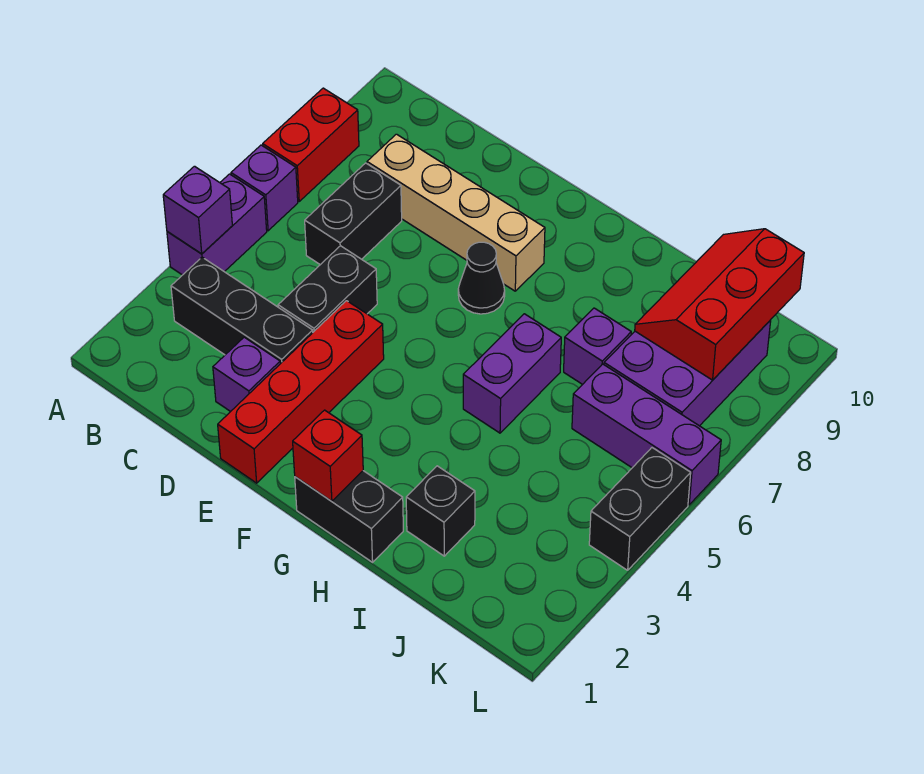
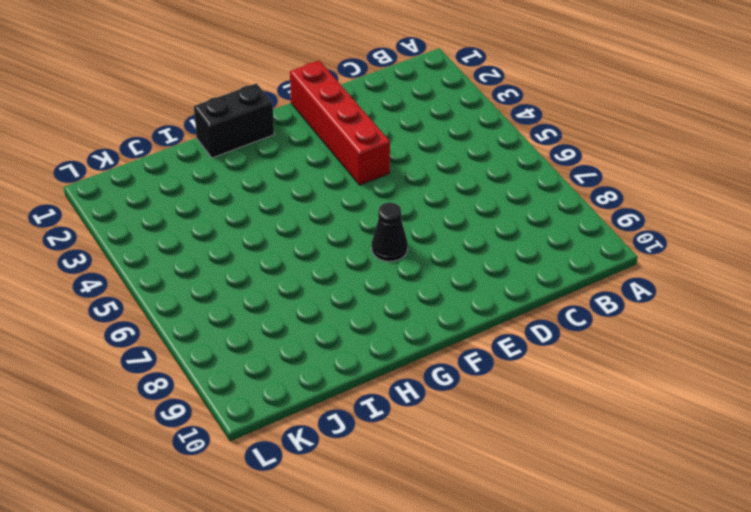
none -> purple 1x2 brick [167,174,267,275]
none -> purple 1x1 brick [231,145,298,231]
none -> red 1x2 brick [263,88,359,201]

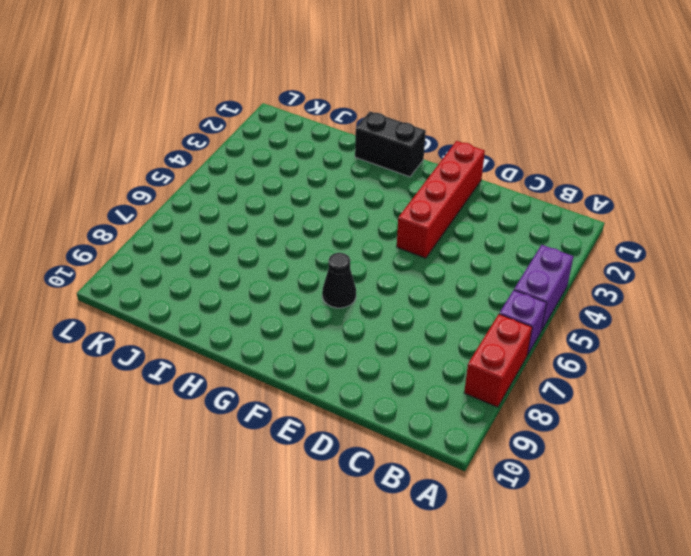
none -> black 1x3 brick [171,257,313,364]
none -> black 1x2 brick [305,163,402,265]
none -> tan 1x4 brick [367,134,545,291]

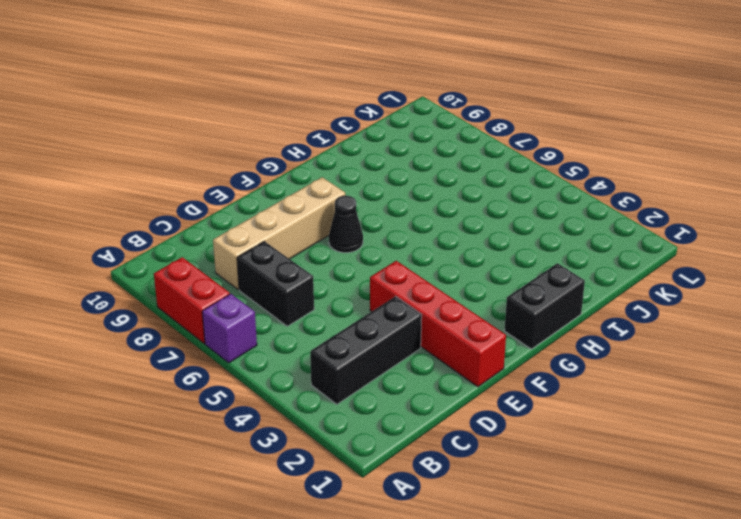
none -> purple 1x2 brick [167,174,267,275]
none -> purple 1x1 brick [213,337,280,412]
none -> black 1x2 brick [278,246,377,332]

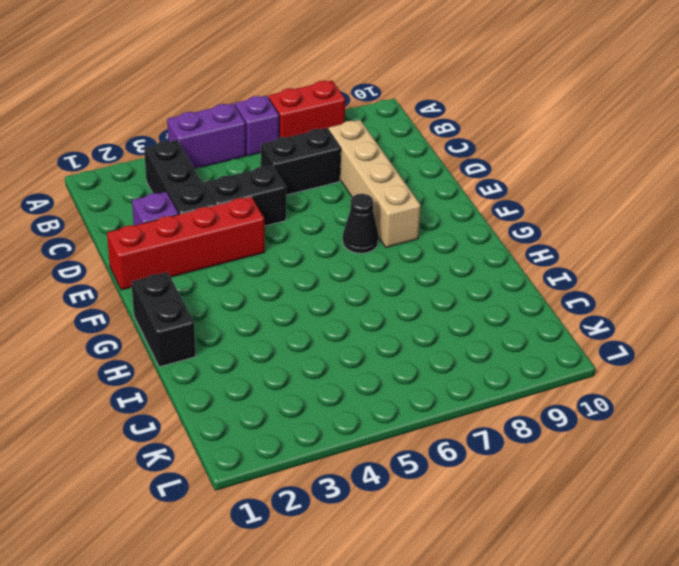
none -> purple 1x2 brick [463,314,561,433]
none -> black 1x1 brick [406,466,475,556]
none -> purple 1x1 brick [564,308,631,384]

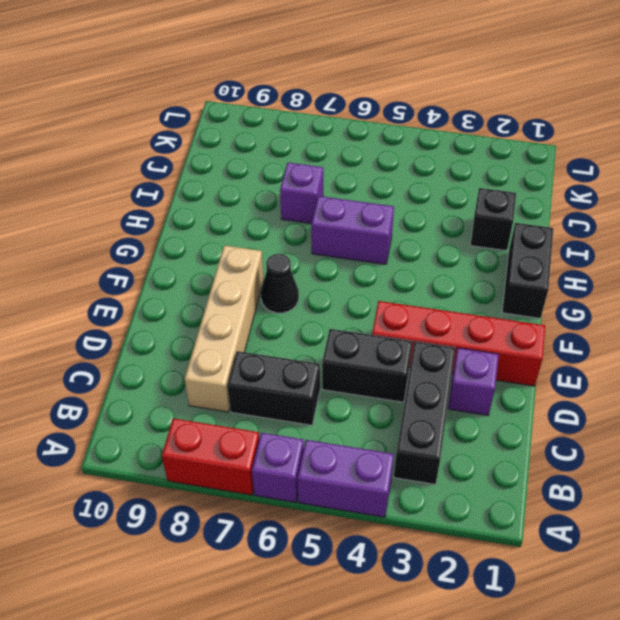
none -> purple 1x3 brick [572,364,721,505]
none -> purple 2x3 brick [604,320,771,426]
none -> black 1x2 brick [589,448,691,570]

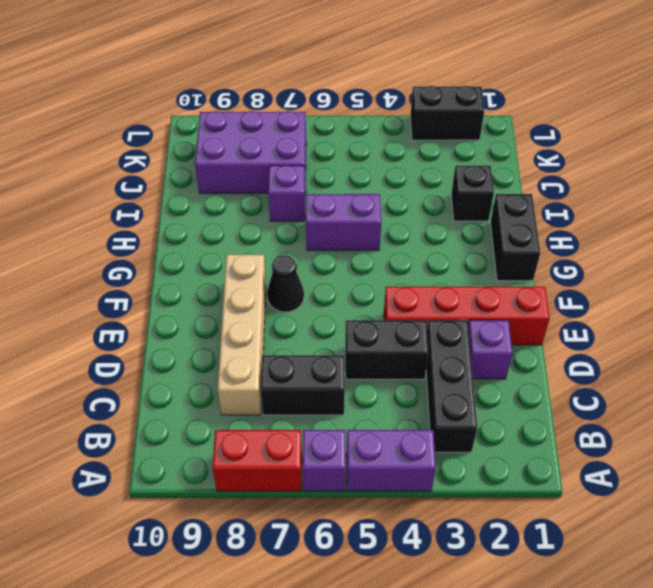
black 1x2 brick [410,86,484,140] -> black 1x2 brick moved to [589,448,691,570]
none -> purple 1x3 brick [572,364,721,505]
none -> purple 1x1 brick [163,166,232,254]
none -> red 1x1 brick [293,410,363,501]

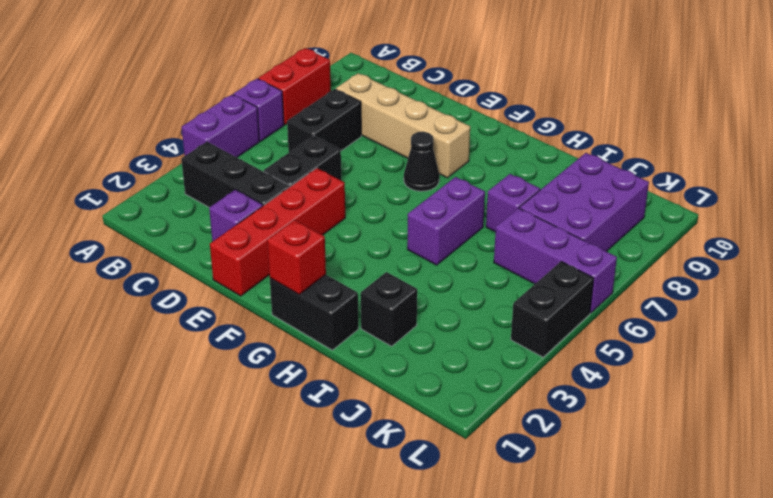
none -> purple 1x1 brick [163,166,232,254]
none -> red 2x3 slope [635,229,804,380]

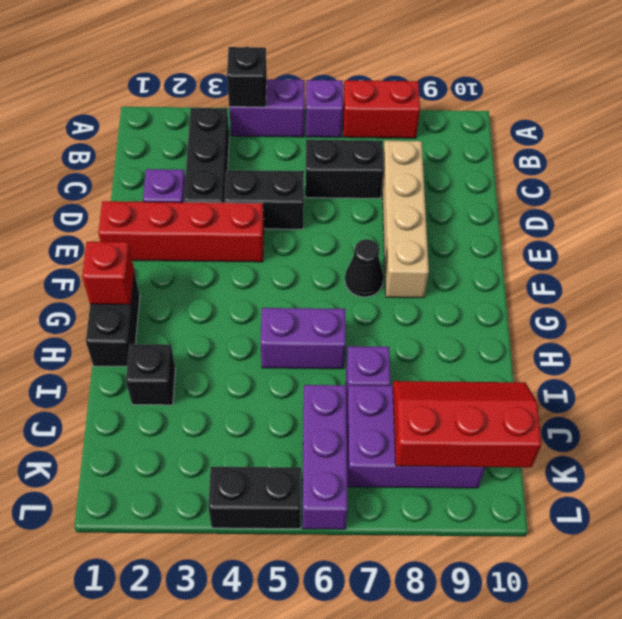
black 1x1 brick [227,47,267,107] -> purple 1x1 brick [163,166,232,254]

